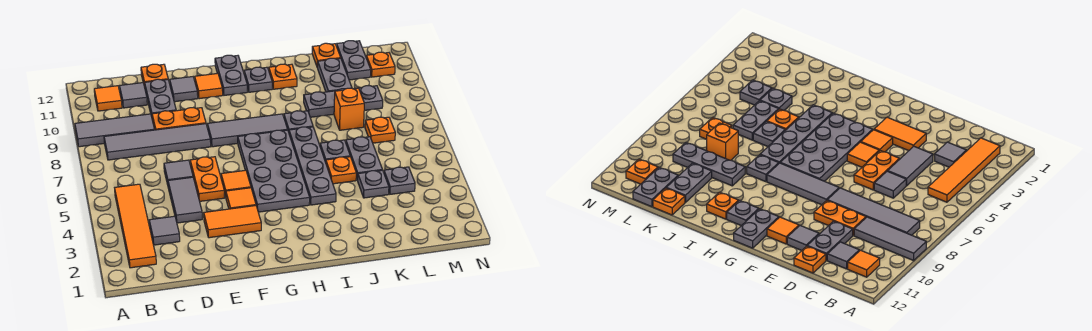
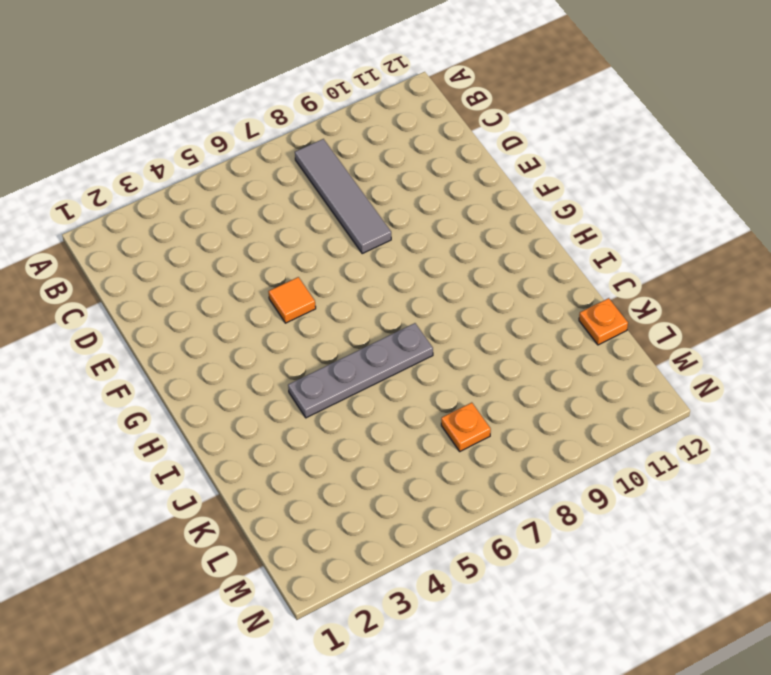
none -> grey 1x3 tile [75,114,155,147]
none -> orange 1x4 tile [115,184,156,268]
none -> orange 1x1 tile [94,86,122,111]
none -> grey 1x1 tile [149,216,180,245]

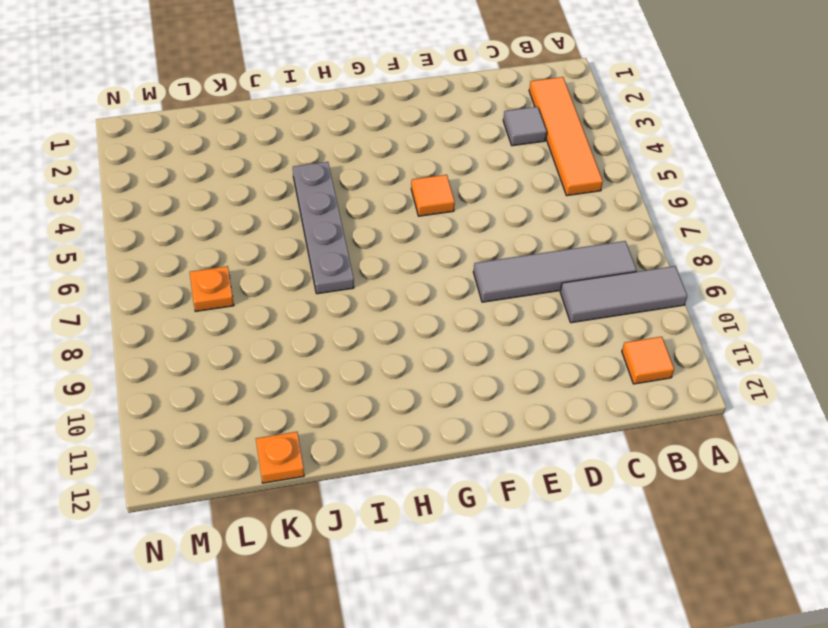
none -> grey 1x1 tile [120,83,147,108]
none -> grey 1x2 tile [168,177,202,223]
none -> grey 1x1 tile [164,160,193,185]
none -> orange 1x2 plate [152,108,206,130]

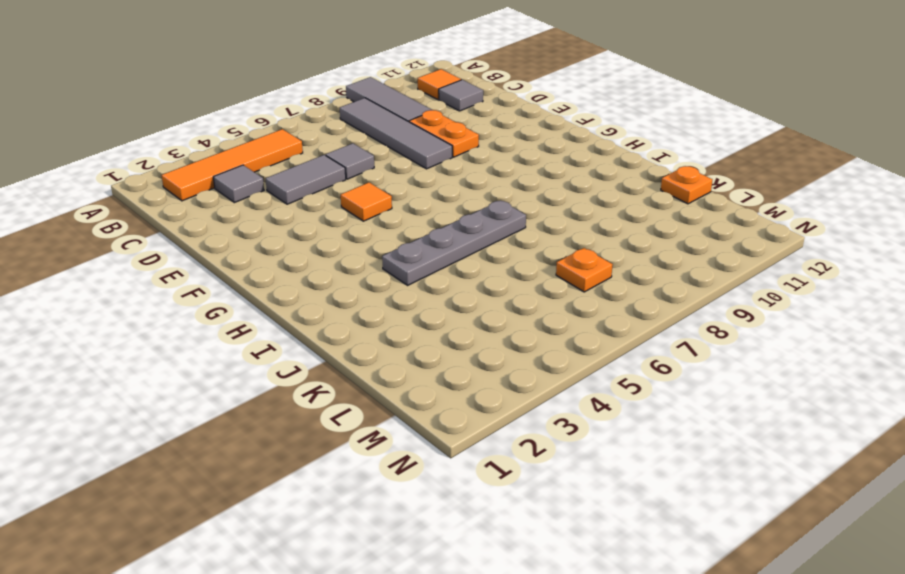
none -> grey 1x2 plate [145,79,176,117]
none -> orange 1x1 plate [141,64,168,87]
none -> orange 1x2 tile [204,206,261,238]
none -> orange 1x2 plate [190,157,224,201]

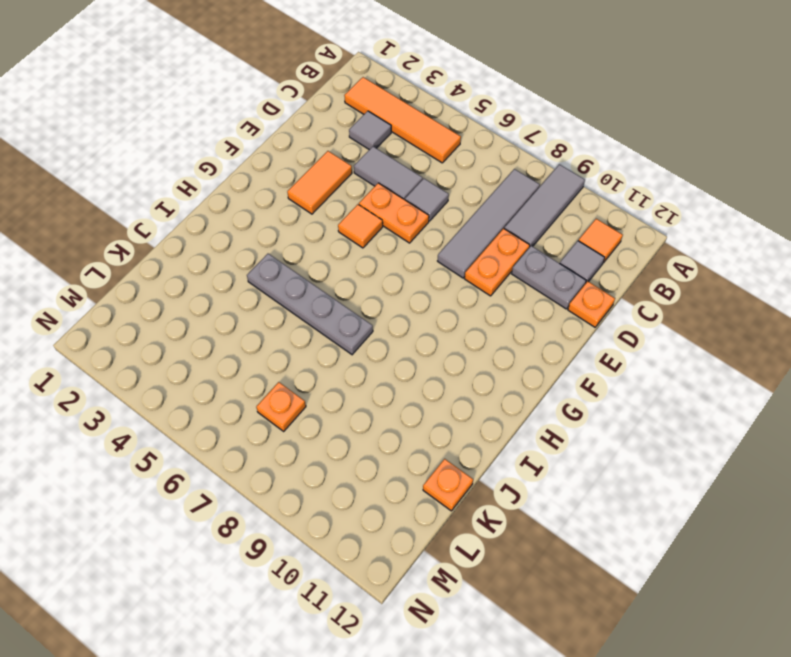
none -> grey 1x1 tile [170,77,198,102]
none -> orange 1x1 tile [226,188,256,209]
none -> grey 1x3 tile [207,114,288,147]
none -> orange 1x1 tile [195,73,223,99]

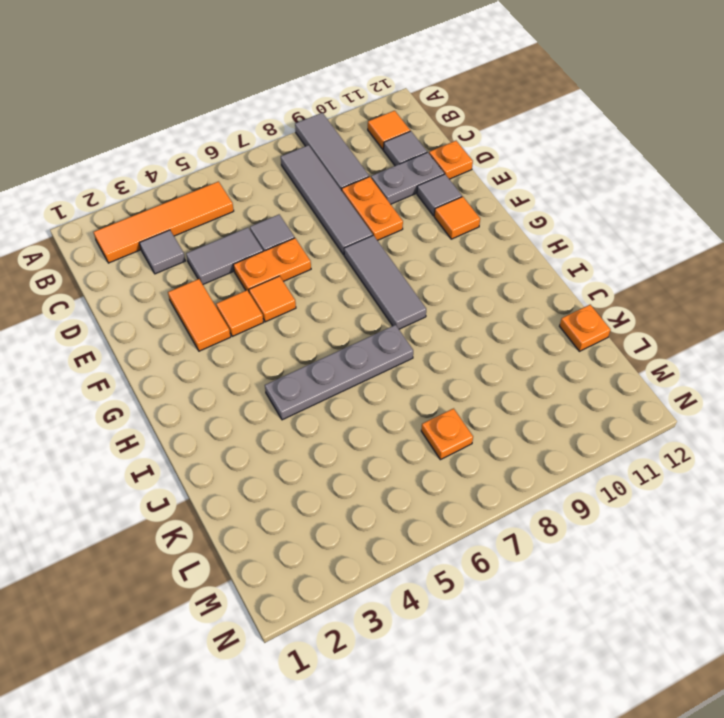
none -> grey 2x4 plate [238,130,310,212]
none -> grey 1x2 plate [215,55,247,95]
none -> grey 1x1 plate [244,67,272,92]
none -> grey 1x1 plate [284,111,313,132]

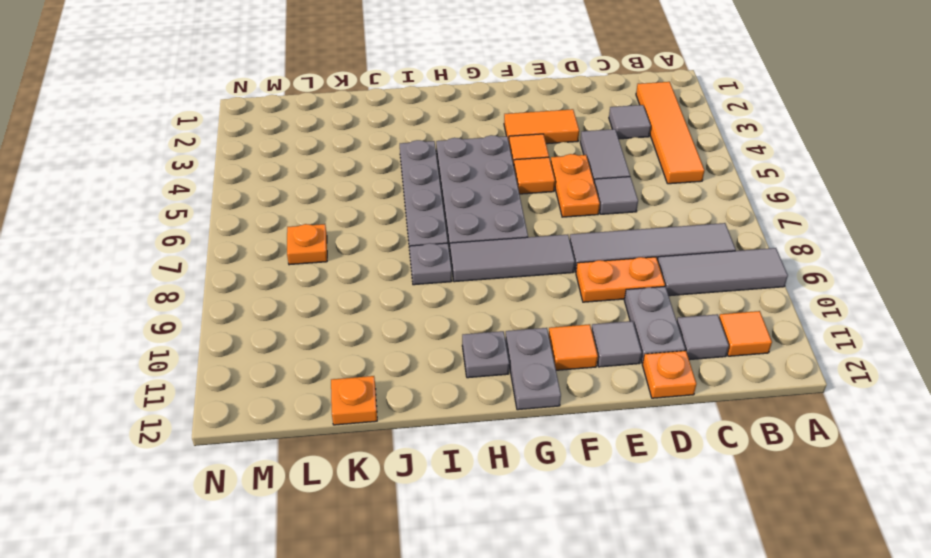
none -> orange 1x1 plate [269,64,297,89]
none -> orange 1x1 plate [326,157,356,184]
none -> grey 1x1 plate [320,140,350,162]
none -> grey 1x3 plate [304,86,383,117]

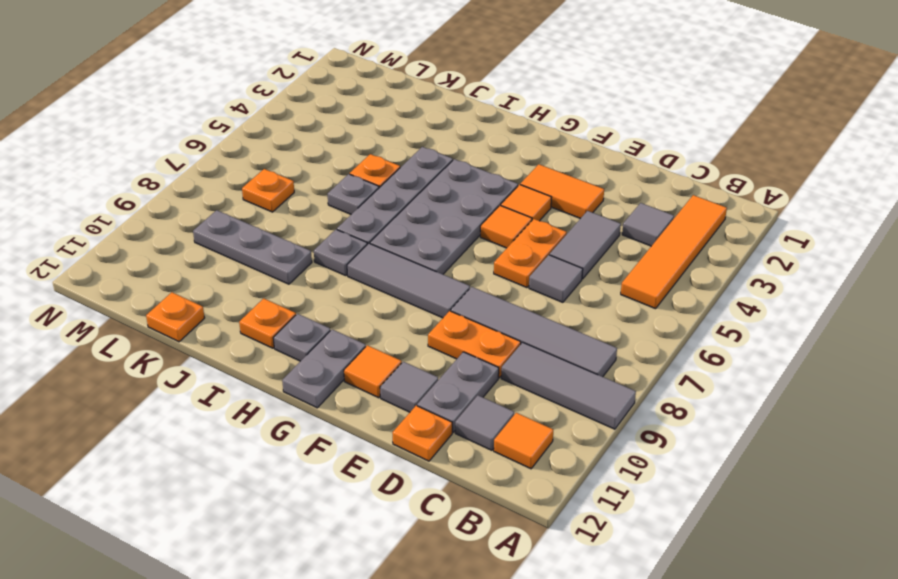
none -> grey 1x1 plate [358,170,389,198]
none -> grey 1x2 plate [346,137,382,180]
none -> orange 1x1 brick [334,88,364,130]
none -> grey 1x2 plate [318,58,352,92]

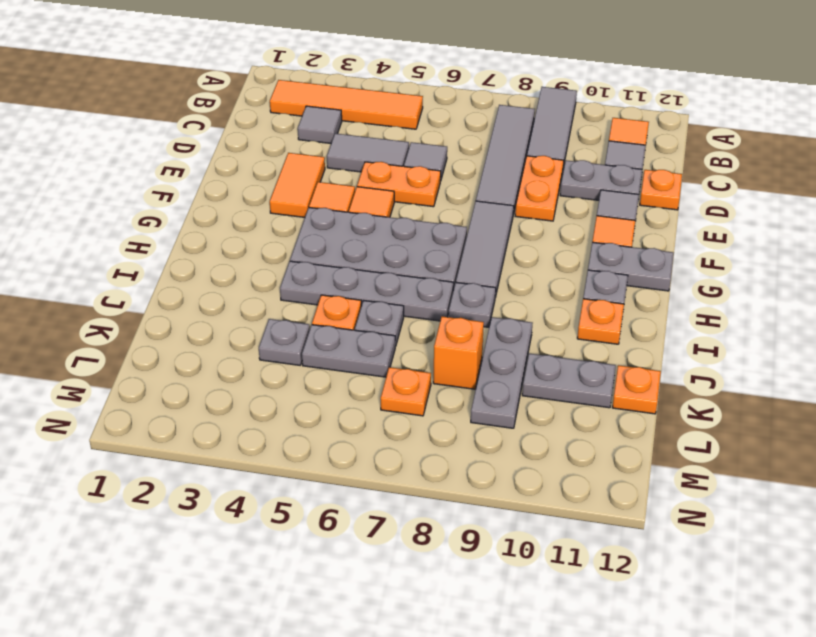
none -> grey 1x1 plate [384,167,415,194]
none -> grey 1x2 plate [337,41,371,80]
none -> orange 1x1 plate [366,52,395,77]

